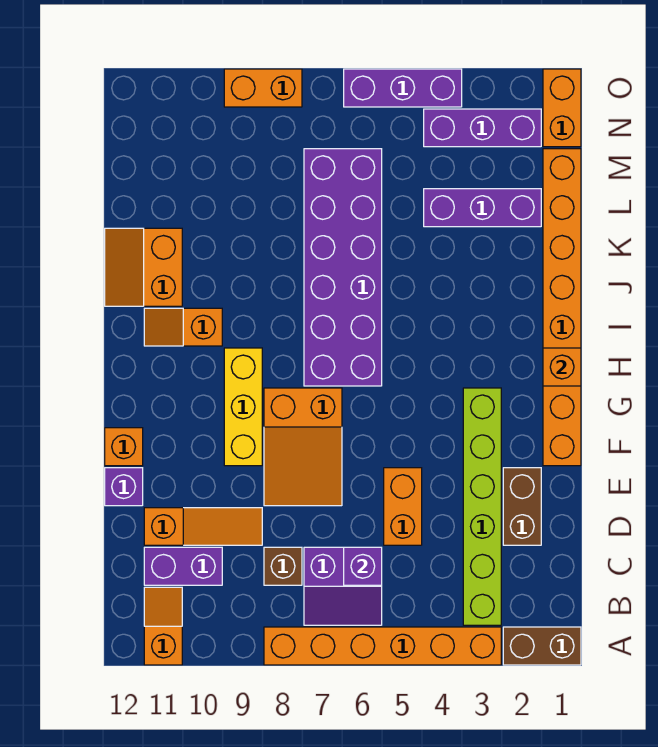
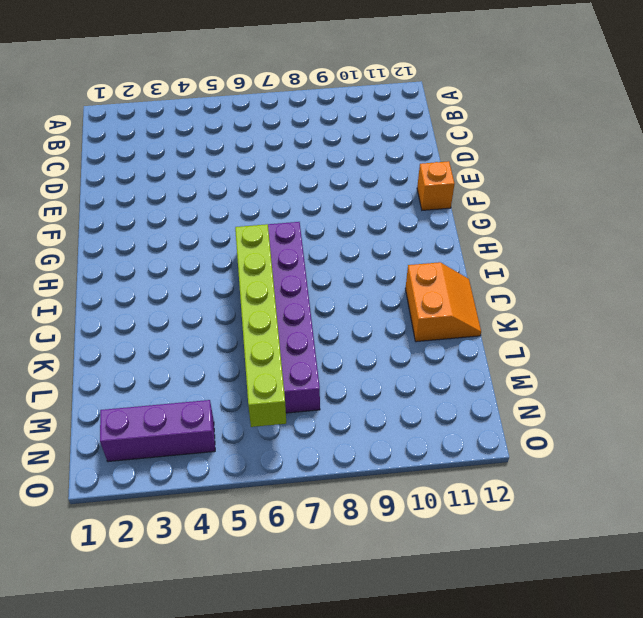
lime 1x6 brick [235,224,286,427] -> lime 1x6 brick moved to [463,388,501,625]
none -> brown 1x2 brick [503,627,581,665]
none -> orange 1x6 brick [264,627,501,665]
none -> orange 1x2 slope [144,587,182,665]

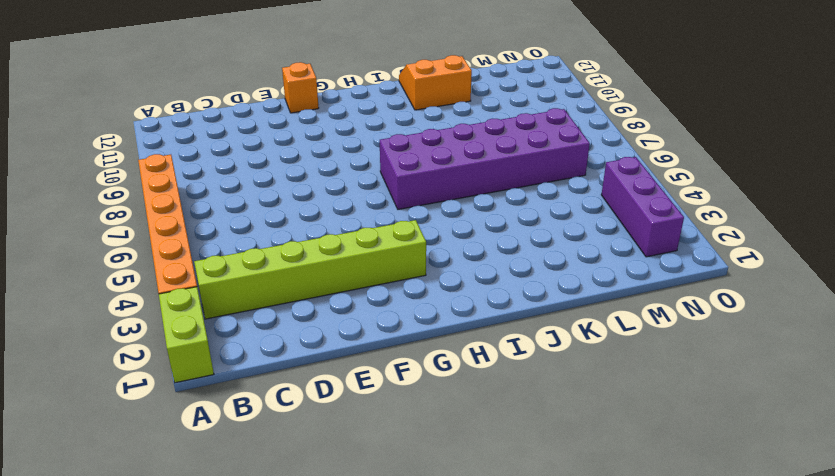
lime 1x2 brick [159,287,214,383] -> brown 1x2 brick [503,627,581,665]
none -> orange 1x2 slope [144,587,182,665]
none -> purple 2x2 slope [304,547,382,625]
none -> brown 1x1 brick [264,547,302,585]

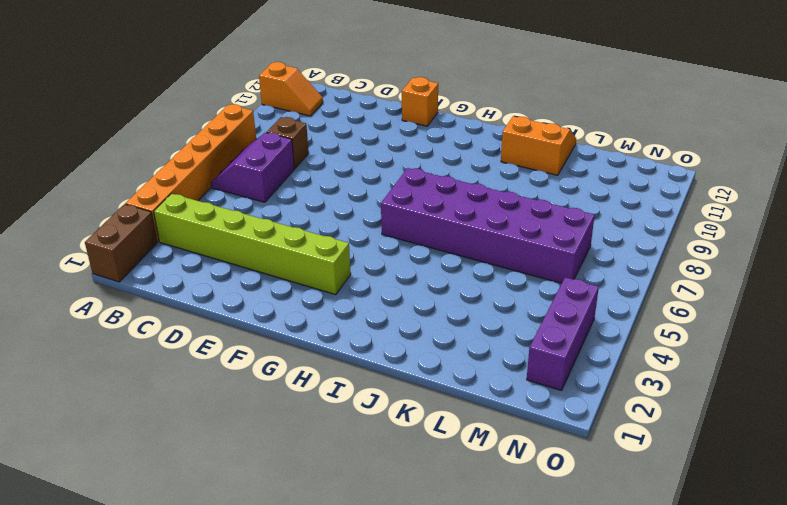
none -> purple 1x2 brick [144,547,222,585]
none -> brown 1x2 brick [503,468,541,545]
none -> orange 1x2 brick [384,468,422,545]

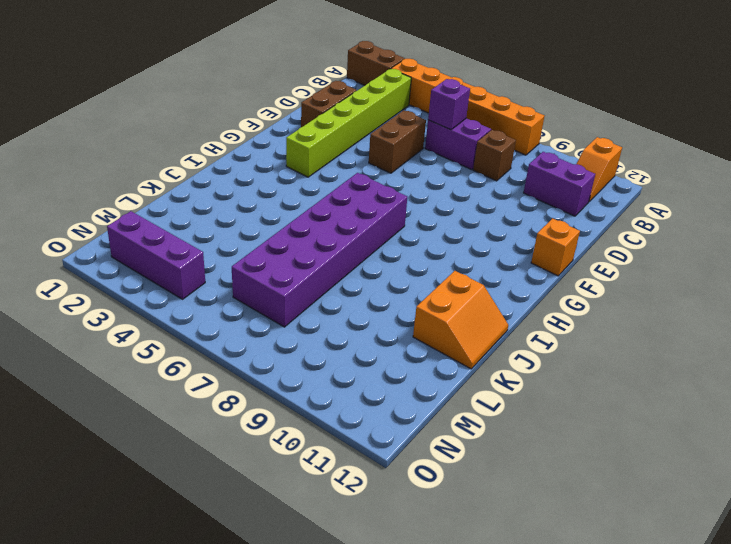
brown 1x2 brick [369,110,426,173] -> orange 1x2 brick [384,468,422,545]
none -> orange 1x3 slope [144,508,262,545]
none -> orange 2x3 slope [264,388,342,506]
none -> purple 1x1 brick [105,468,143,506]

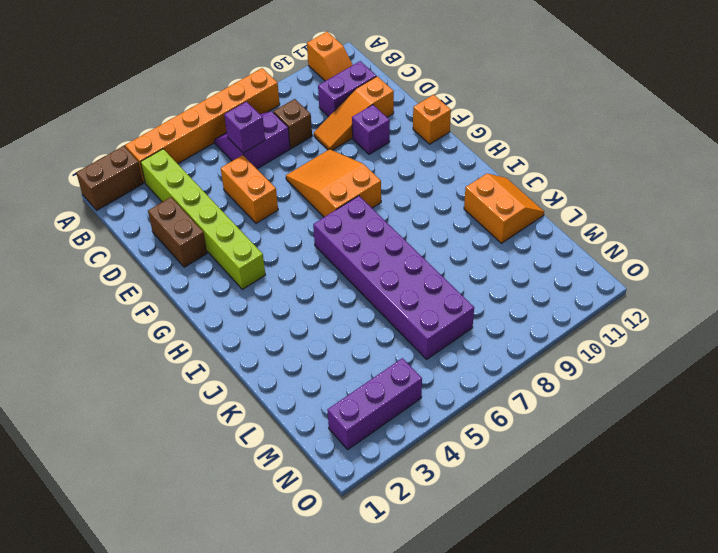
purple 1x1 brick [352,105,390,154] -> purple 1x1 brick moved to [105,468,143,506]
none -> orange 1x8 brick [543,149,581,466]
none -> yellow 1x3 brick [224,348,262,466]
none -> orange 1x2 slope [144,308,222,346]

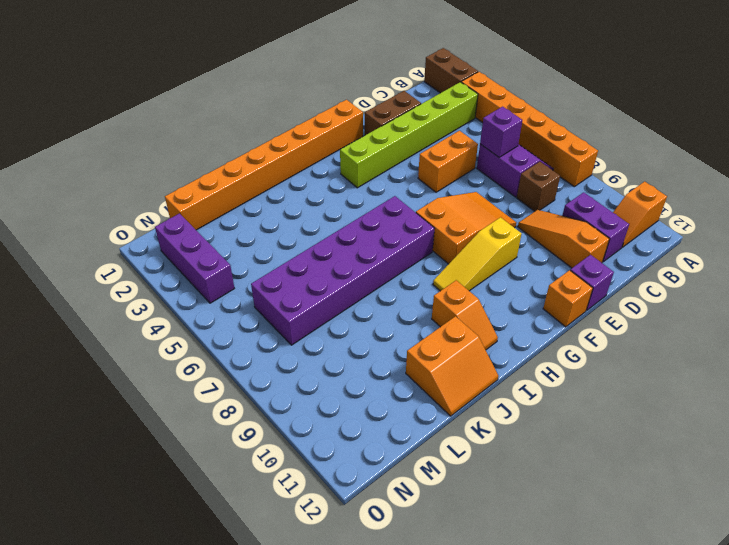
yellow 1x3 slope [433,217,521,291] -> yellow 1x3 brick [224,348,262,466]
none -> purple 1x3 brick [424,189,541,227]
none -> orange 1x2 brick [543,69,581,147]
none -> purple 1x3 brick [344,69,462,107]

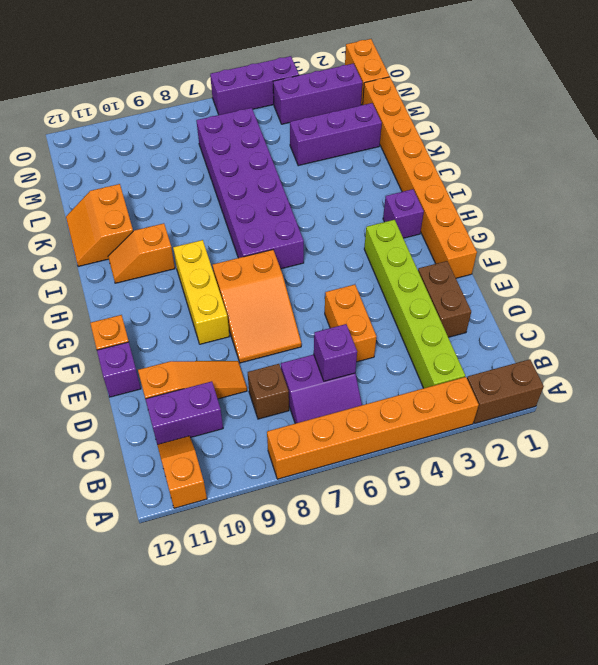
purple 1x1 brick [383,189,424,238] -> none
none -> orange 1x2 brick [224,69,302,107]
none -> orange 1x1 brick [543,348,581,386]

